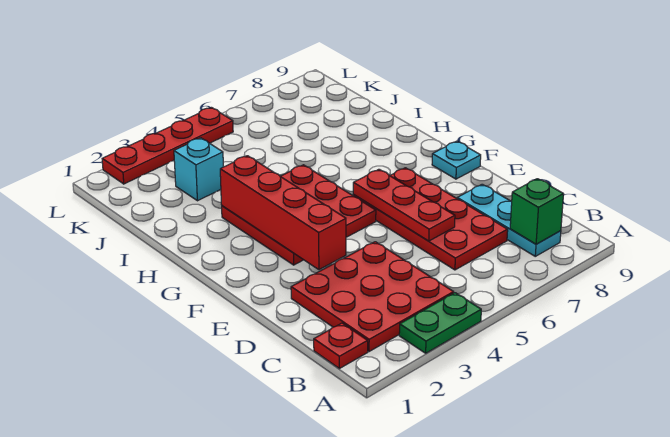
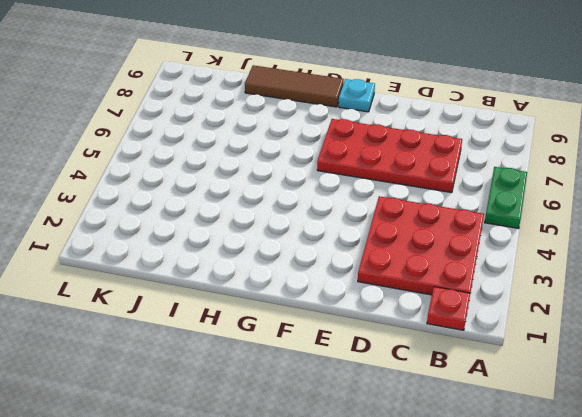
green 1x2 plate [485,167,527,228] -> green 1x2 plate moved to [399,293,481,353]
brown 1x3 tile [245,65,344,107] -> none
none -> cyan 1x3 plate [457,184,561,256]
none -> red 3x3 plate [222,165,376,265]
none -> cyan 1x1 brick [174,138,223,201]

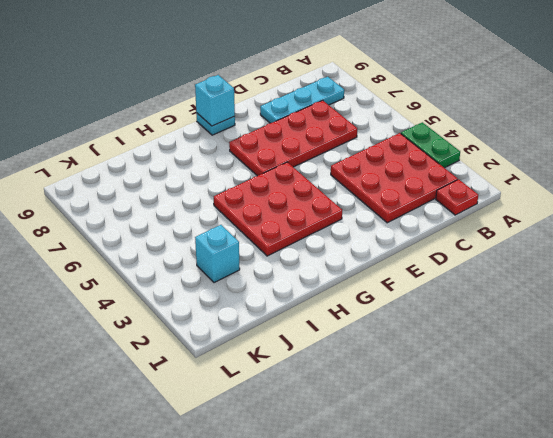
cyan 1x1 brick [195,75,235,126] -> none
none -> red 1x4 plate [102,108,233,184]
none -> green 1x1 brick [510,179,564,244]
none -> red 1x3 plate [353,169,455,241]

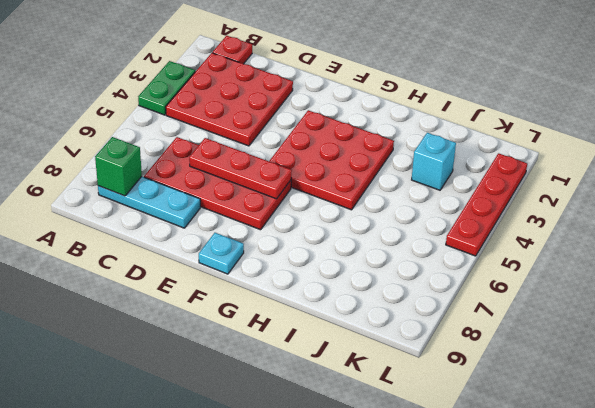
none -> red 1x4 brick [220,156,346,270]

